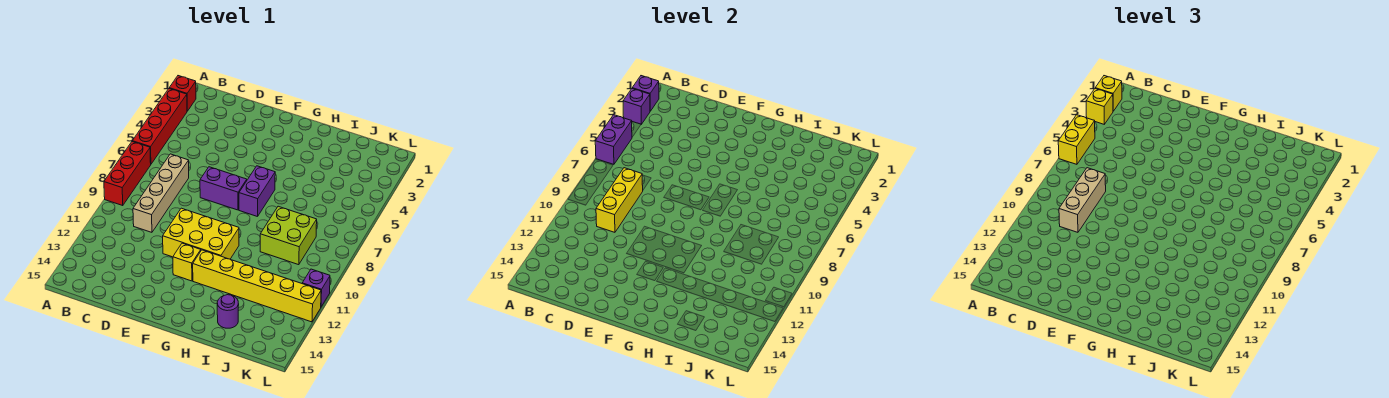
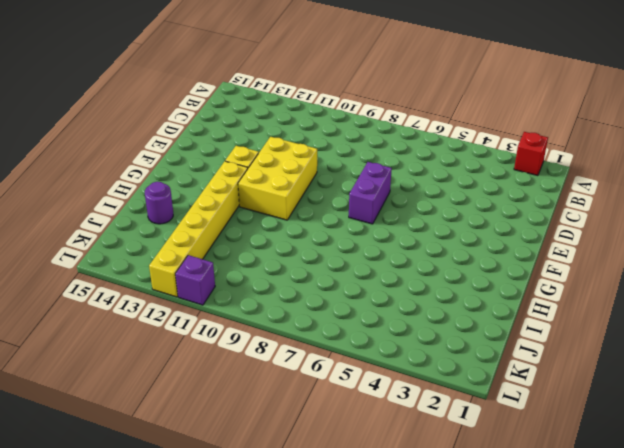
none -> red 1x4 brick [132,89,187,164]
none -> red 1x3 brick [104,142,151,206]
none -> tan 1x4 brick [133,154,189,232]

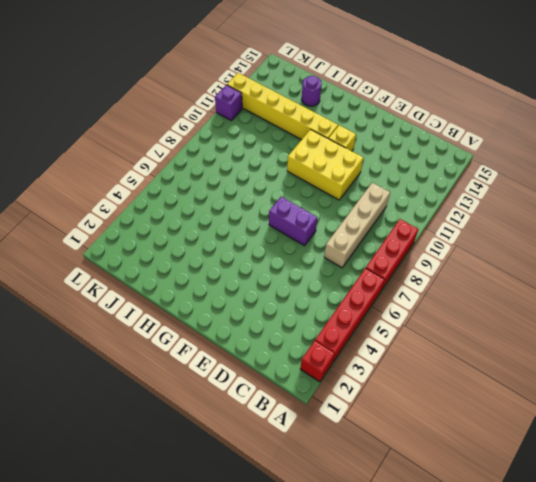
none -> purple 1x2 brick [239,166,275,217]
none -> lime 2x2 brick [260,206,317,265]
none -> purple 1x1 brick [632,76,659,111]

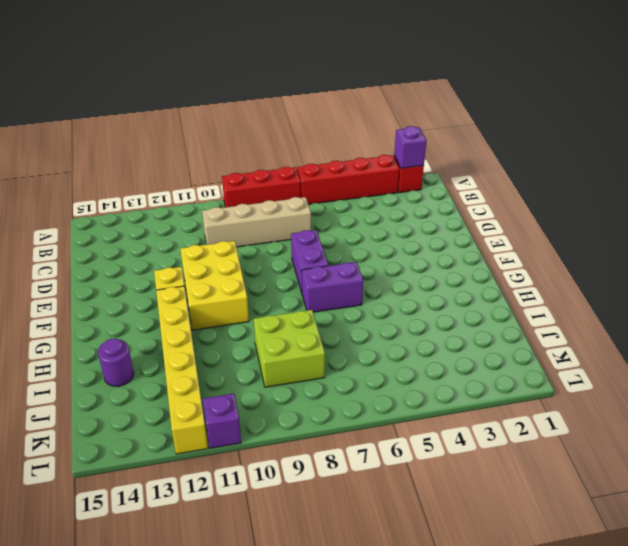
none -> purple 1x1 brick [623,89,650,124]
none -> purple 1x2 brick [595,115,632,164]
none -> yellow 1x3 brick [596,168,643,232]

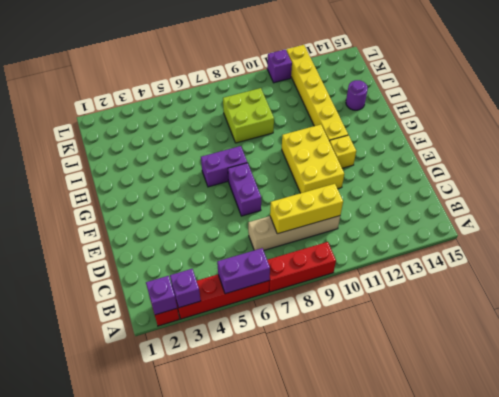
none -> yellow 1x1 brick [1095,76,1122,111]
none -> yellow 1x1 brick [1086,89,1113,124]
none -> yellow 1x2 brick [1058,115,1095,164]

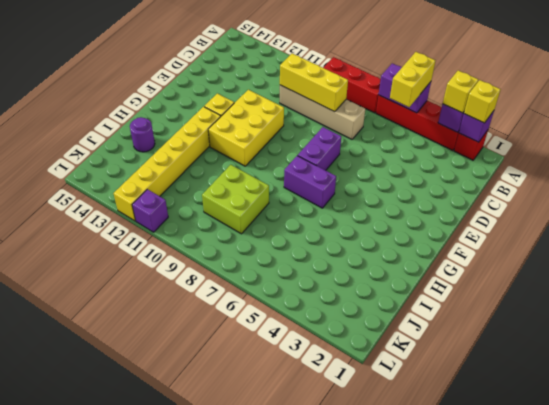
yellow 1x2 brick [390,52,436,107] -> yellow 1x2 brick turned to [1058,115,1095,164]
none -> tan 1x3 brick [1059,168,1106,232]

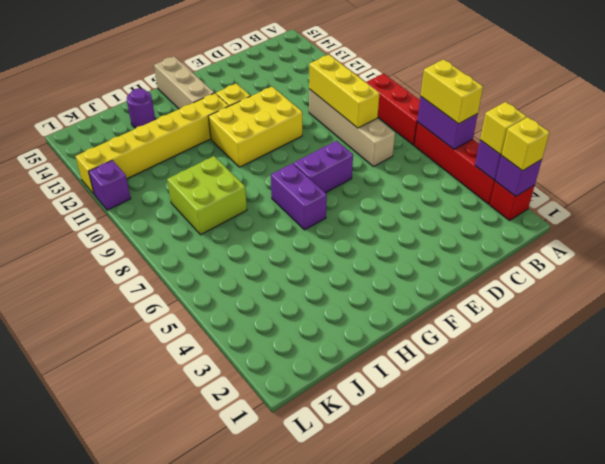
tan 1x3 brick [154,56,214,109] -> tan 1x3 brick moved to [1059,168,1106,232]

